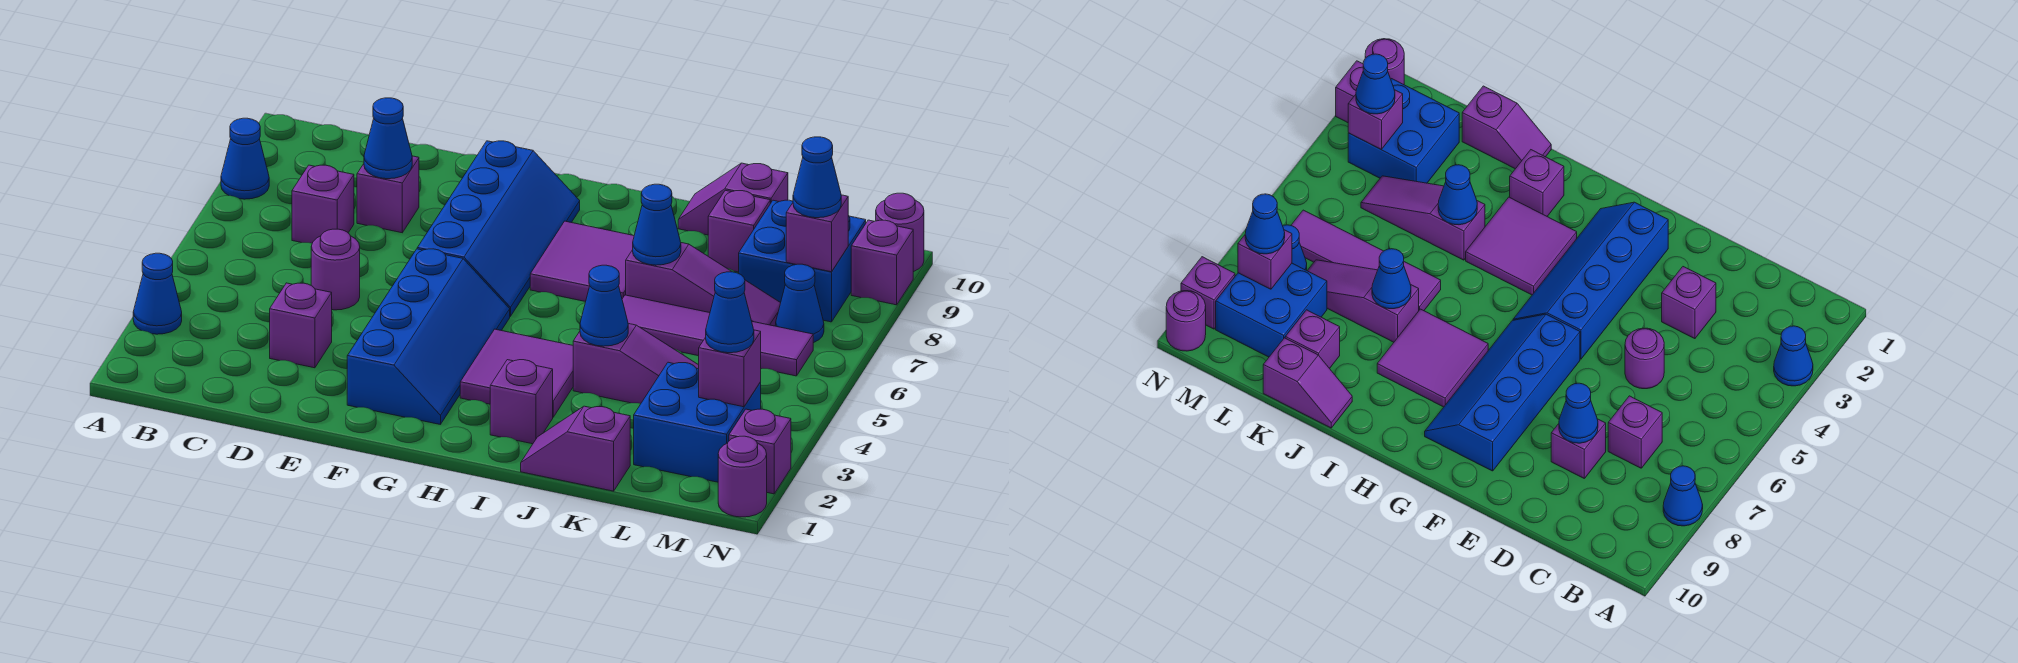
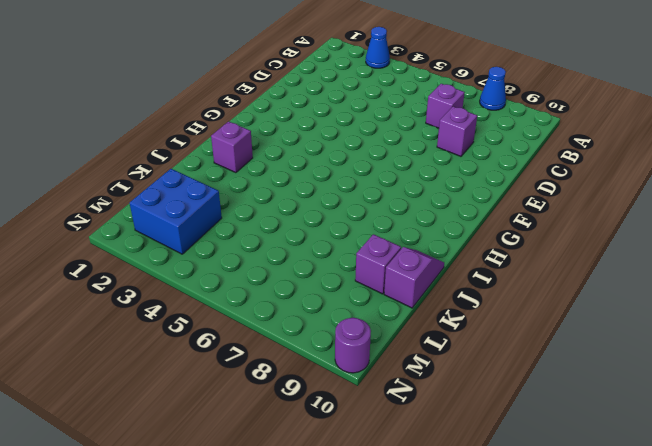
none -> purple 1x1 brick [270,283,332,368]
none -> purple 1x1 round brick [311,229,360,310]
none -> blue 2x4 slope [347,249,510,425]
none -> blue 2x4 slope [417,141,580,316]

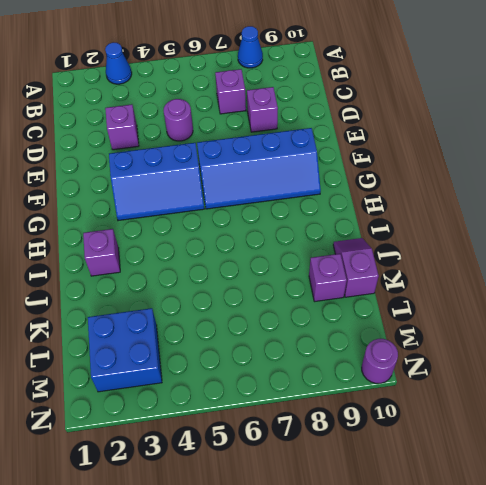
blue 2x3 slope [109,143,204,221] -> blue 2x4 slope [347,249,510,425]
none -> purple 2x2 tile [460,329,573,417]
none -> purple 2x2 tile [530,221,634,302]
none -> purple 1x2 slope [521,406,630,491]
none -> purple 1x3 slope [573,324,699,404]

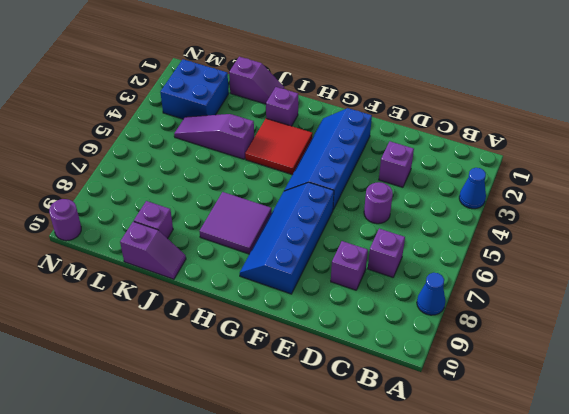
red 2x2 tile [245,119,313,175] -> purple 2x2 tile [460,329,573,417]
none -> purple 1x4 tile [622,295,813,376]
none -> purple 1x3 slope [626,243,780,326]
none -> blue 2x2 brick [739,200,866,322]
none -> blue 1x1 cone [776,264,824,343]

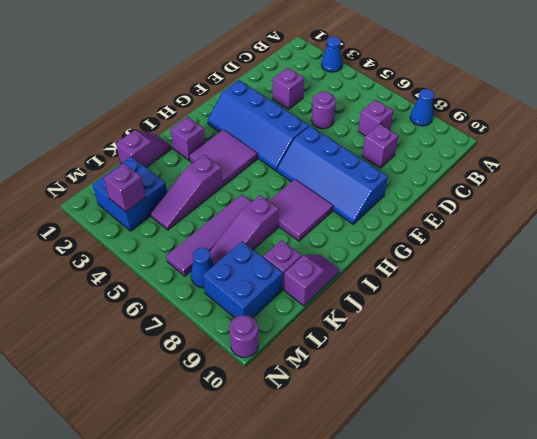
none -> purple 1x1 round brick [718,436,767,517]
none -> purple 1x1 brick [729,409,791,494]
none -> purple 1x1 brick [851,220,913,305]
none -> blue 1x1 cone [364,98,412,179]

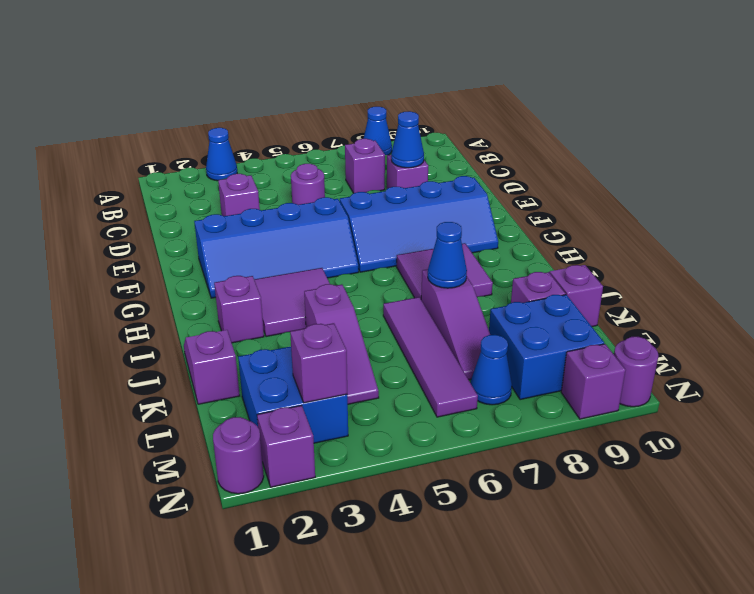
none -> blue 1x1 cone [580,265,628,346]
none -> purple 1x1 brick [786,195,848,272]
none -> blue 1x1 cone [706,272,754,353]
none -> blue 1x1 cone [793,137,841,218]

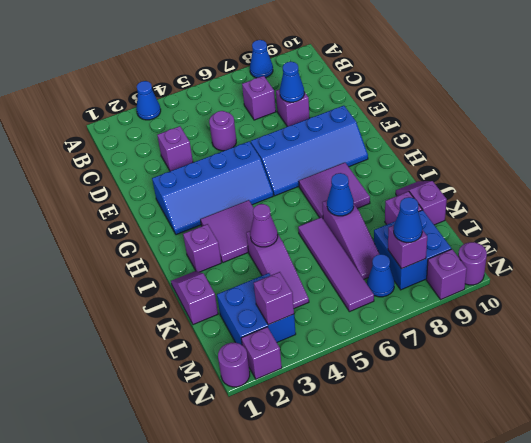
purple 1x1 cone [250,204,278,247] -> blue 1x1 cone [580,265,628,346]
none -> blue 1x1 cone [706,272,754,353]

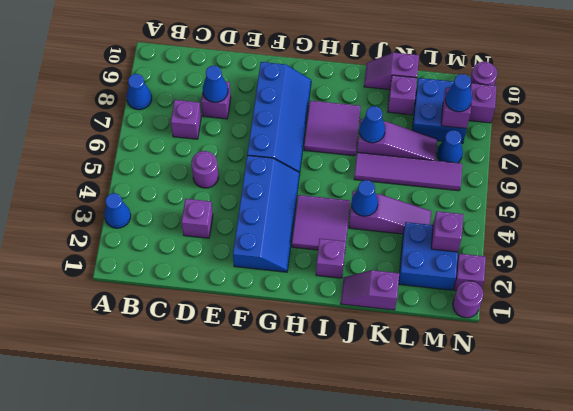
none -> blue 1x1 cone [706,272,754,353]

